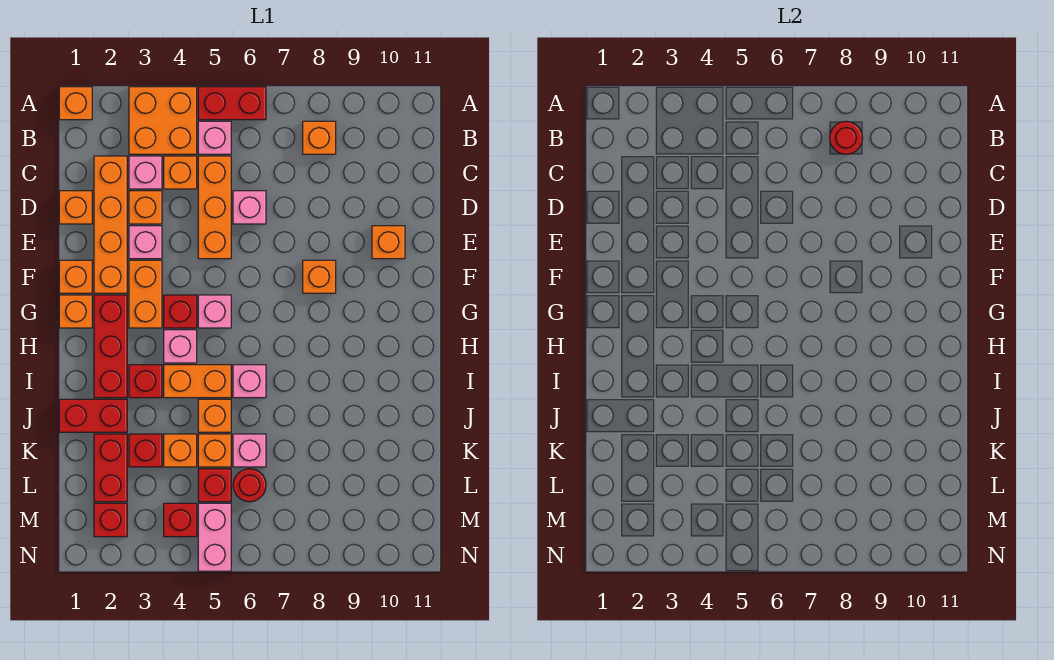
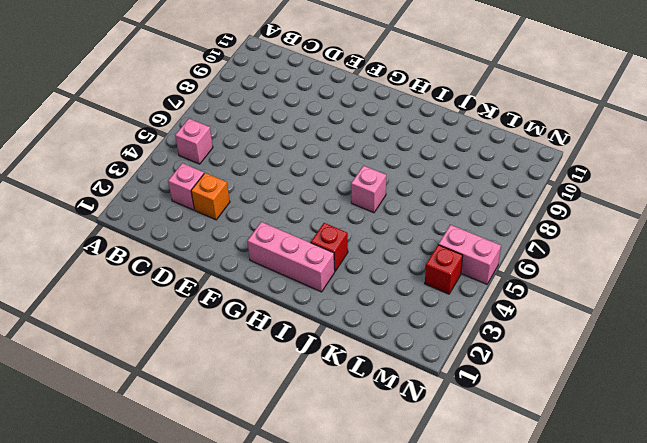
pink 1x3 brick [247,222,335,292] -> red 1x3 brick [94,295,127,398]
none -> orange 1x1 brick [59,87,92,120]
none -> orange 2x2 brick [129,87,197,154]
none -> red 1x2 brick [198,87,266,120]
none -> orange 1x1 brick [303,121,336,154]

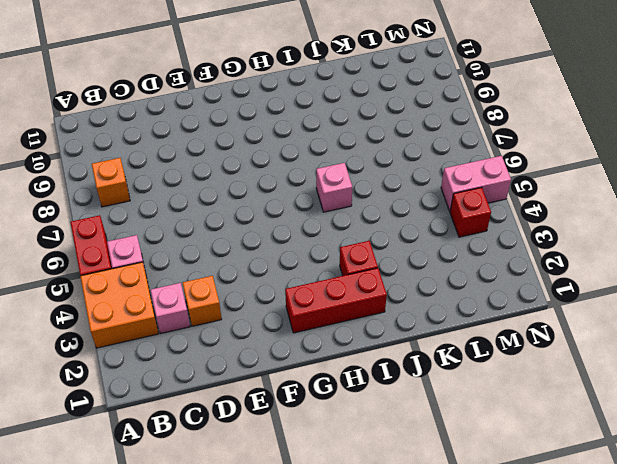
none -> orange 1x1 brick [59,87,92,120]
none -> orange 1x4 brick [94,156,127,293]
none -> orange 1x1 brick [164,156,197,189]
none -> orange 1x3 brick [198,156,231,259]

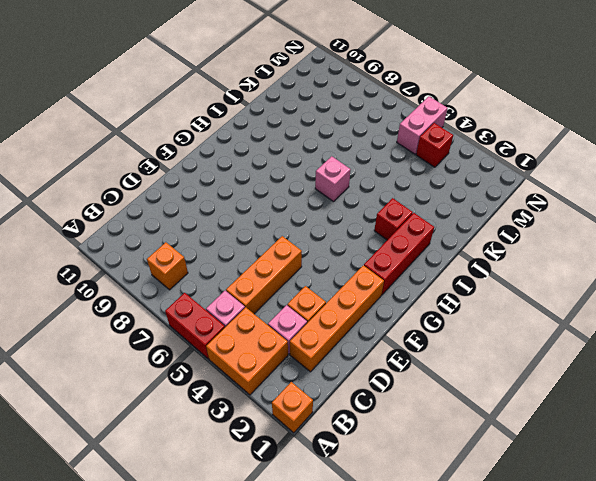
none -> orange 1x1 brick [164,156,197,189]
none -> orange 1x1 brick [59,191,92,224]
none -> pink 1x1 brick [233,191,266,224]
none -> pink 1x1 brick [129,226,162,259]

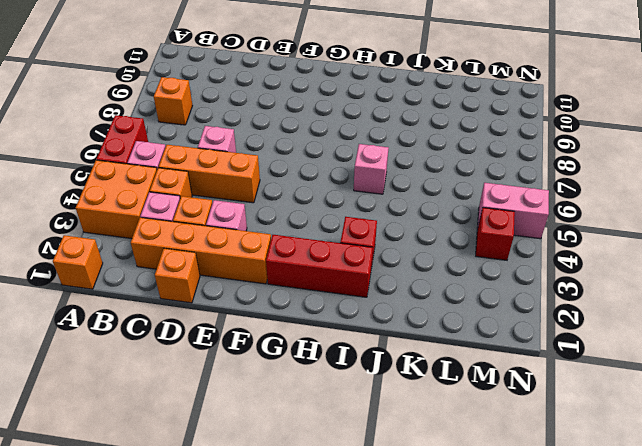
none -> orange 1x1 brick [372,226,405,259]
none -> orange 1x1 brick [59,260,92,293]
none -> orange 1x2 brick [129,260,162,328]
none -> orange 1x1 brick [303,260,336,293]

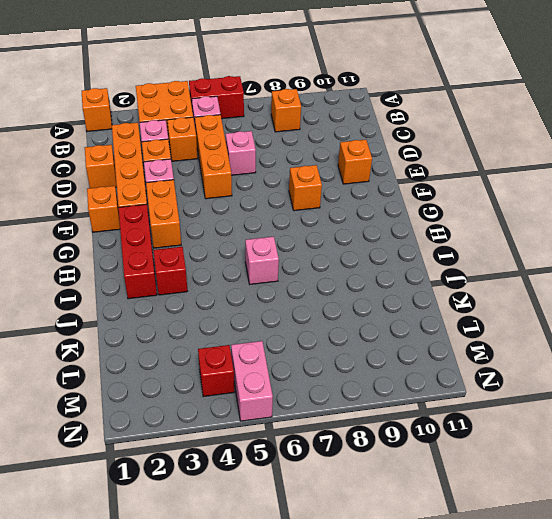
none -> orange 1x1 brick [59,295,92,328]
none -> red 1x1 brick [164,295,197,328]
none -> pink 1x1 brick [198,295,231,328]
none -> pink 1x1 brick [164,330,197,363]

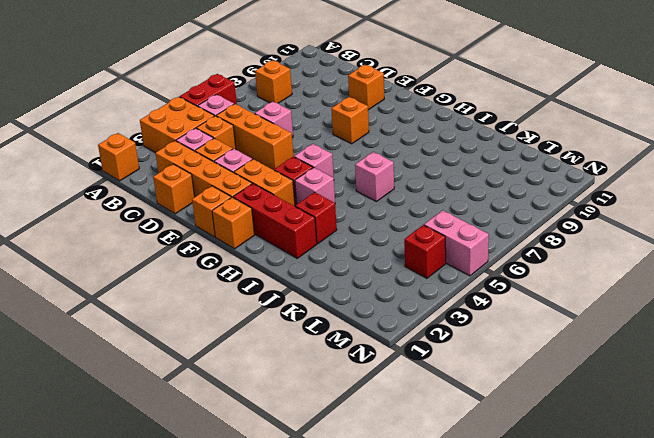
none -> orange 1x2 brick [164,365,231,398]
none -> red 1x2 brick [59,399,127,432]
none -> orange 1x1 brick [198,399,231,432]
none -> red 1x2 brick [94,434,127,502]

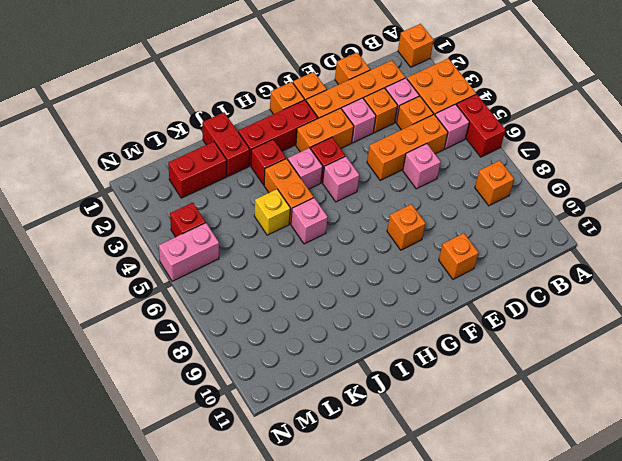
yellow 1x1 brick [254,189,290,235] -> orange 1x1 brick [198,399,231,432]
none -> red 1x1 brick [129,434,162,467]
none -> orange 1x1 brick [164,434,197,467]
none -> orange 1x1 brick [198,434,231,467]
none -> pink 1x1 brick [233,434,266,467]

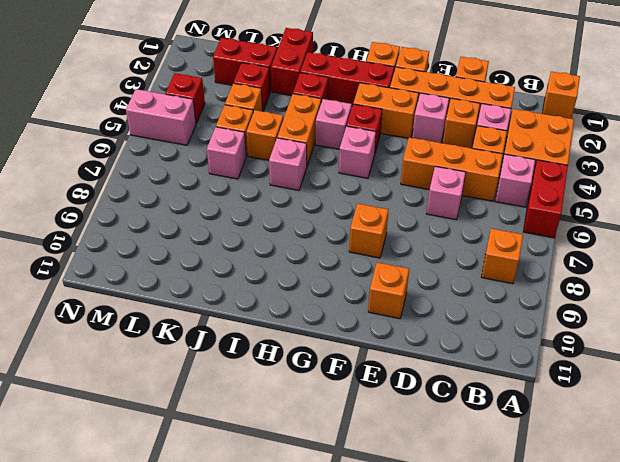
none -> red 1x1 brick [198,469,231,502]
none -> red 1x1 round brick [233,469,266,502]
none -> red 1x1 brick [94,503,127,537]
none -> red 1x1 round brick [830,121,863,154]

